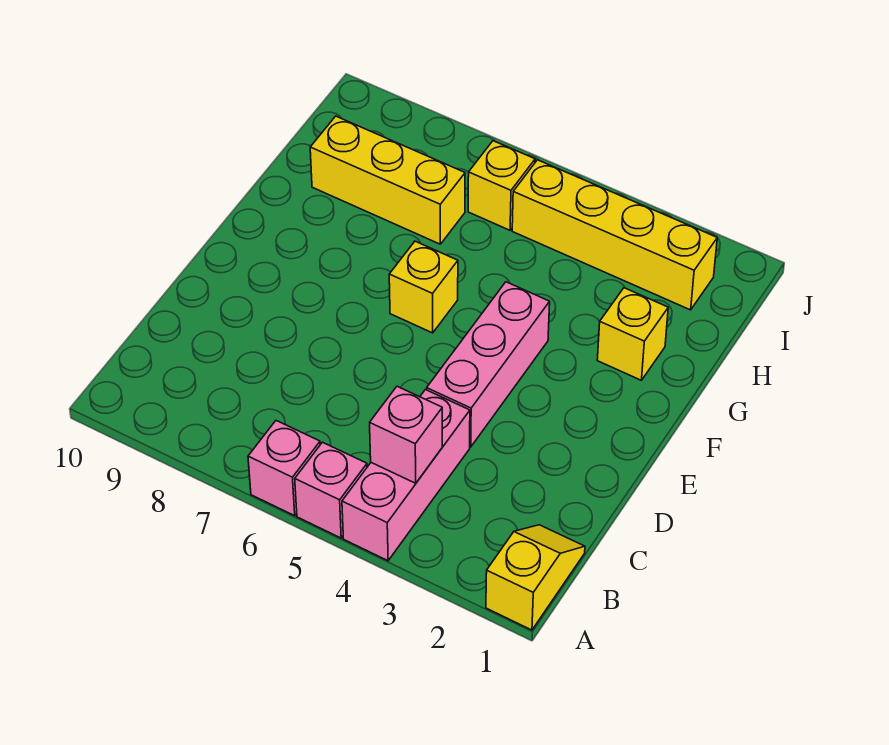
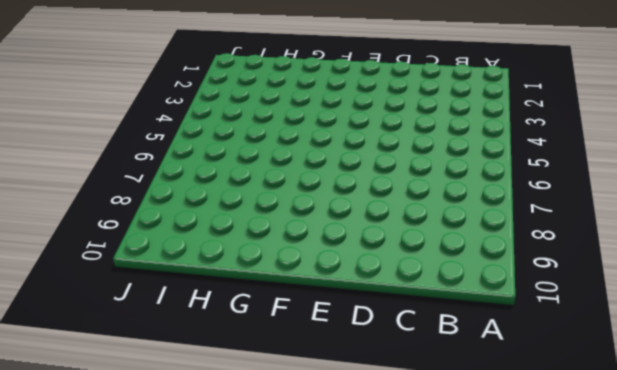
none -> yellow 1x2 slope [486,525,585,630]
none -> pink 1x3 brick [342,390,470,561]

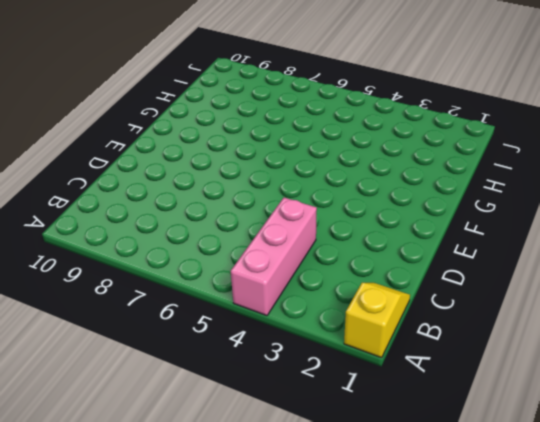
none -> pink 1x1 brick [295,442,367,538]
none -> pink 1x1 brick [248,421,320,516]

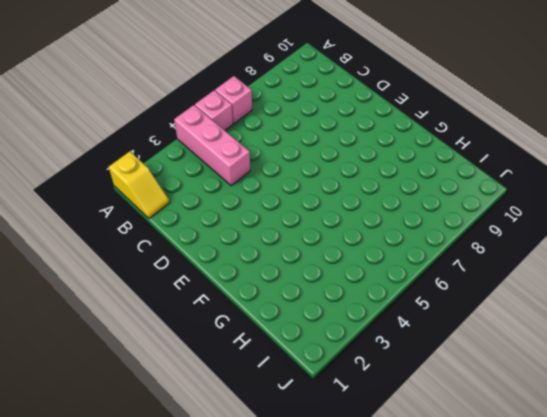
none -> pink 1x3 brick [427,282,550,447]
none -> yellow 1x1 brick [389,241,458,333]

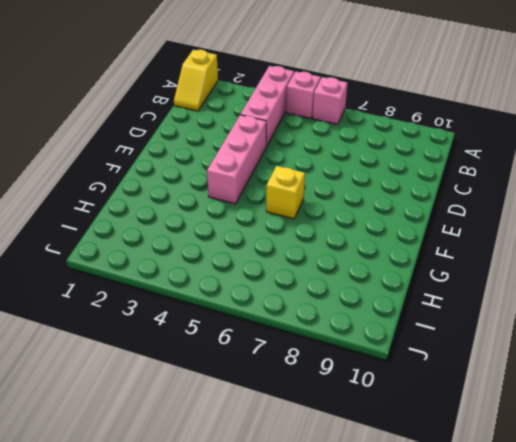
none -> yellow 1x1 brick [597,288,668,380]
none -> yellow 1x3 brick [310,116,465,244]

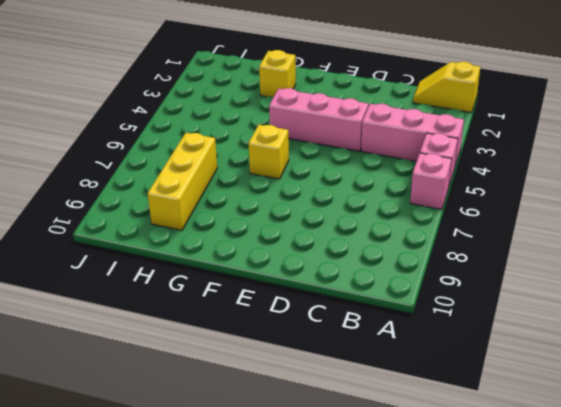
none -> yellow 1x4 brick [512,160,717,310]
none -> yellow 1x1 brick [468,141,535,230]

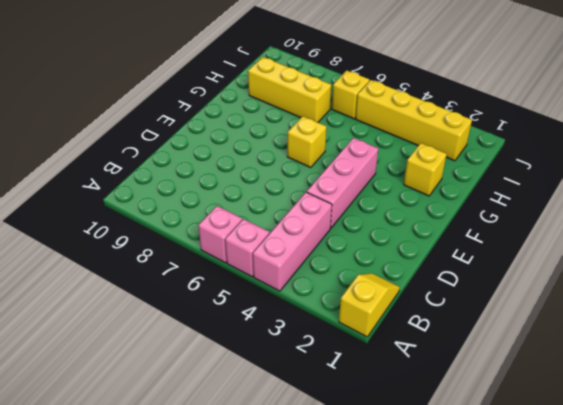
none -> pink 1x1 brick [370,386,442,483]

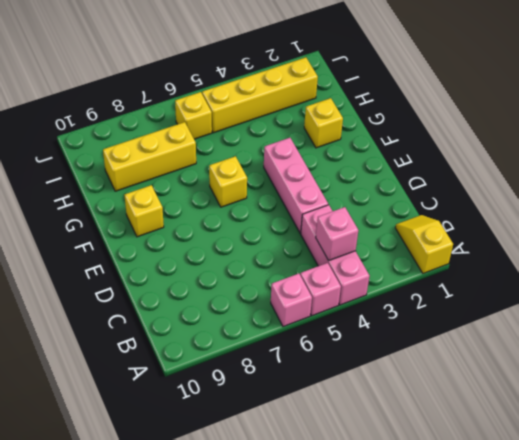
yellow 1x1 brick [124,185,164,237] -> none

